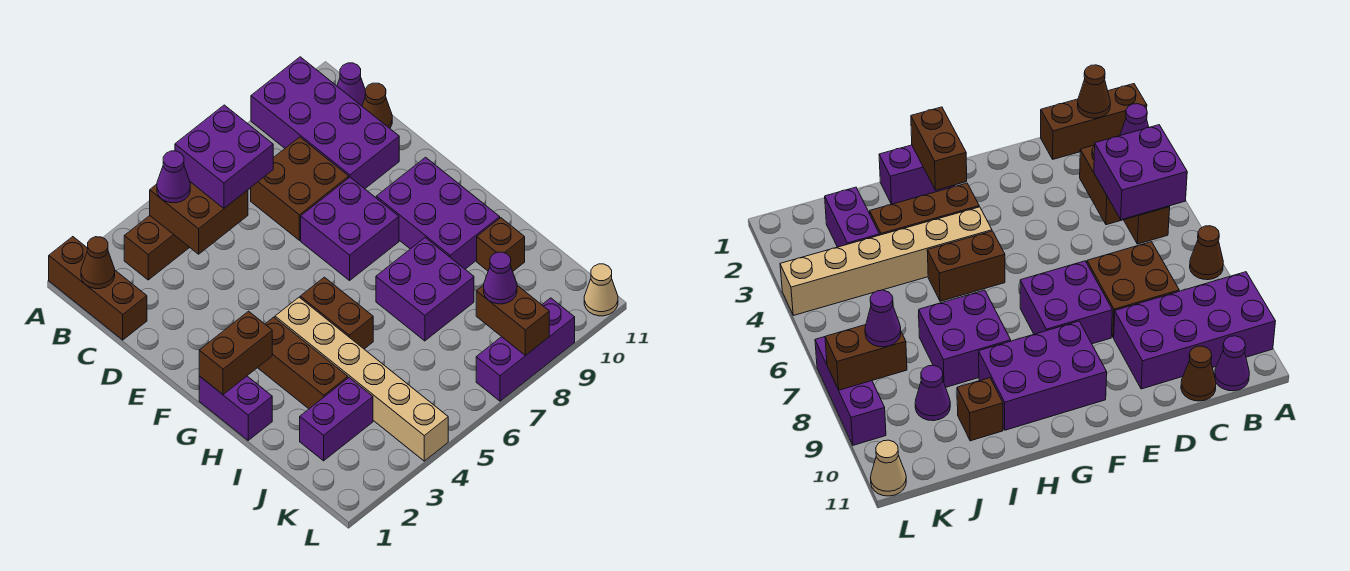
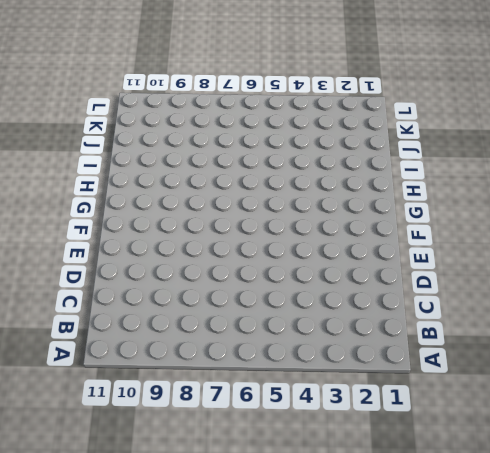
none -> brown 1x3 brick [49,237,147,340]
none -> brown 1x1 cone [1190,226,1223,280]
none -> purple 2x4 brick [251,57,399,189]

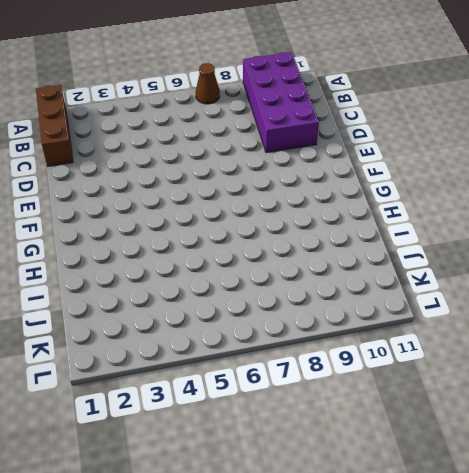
none -> brown 1x3 brick [124,216,190,280]
none -> purple 1x1 cone [337,63,365,106]
none -> brown 2x2 brick [251,137,349,240]

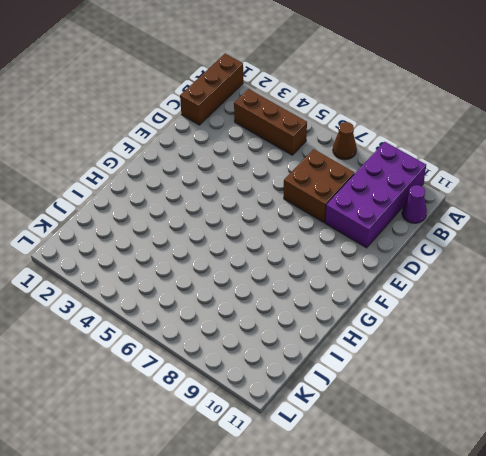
none -> brown 1x1 cone [362,83,392,128]
none -> purple 2x2 brick [301,177,399,280]
none -> purple 2x3 brick [376,157,500,269]

